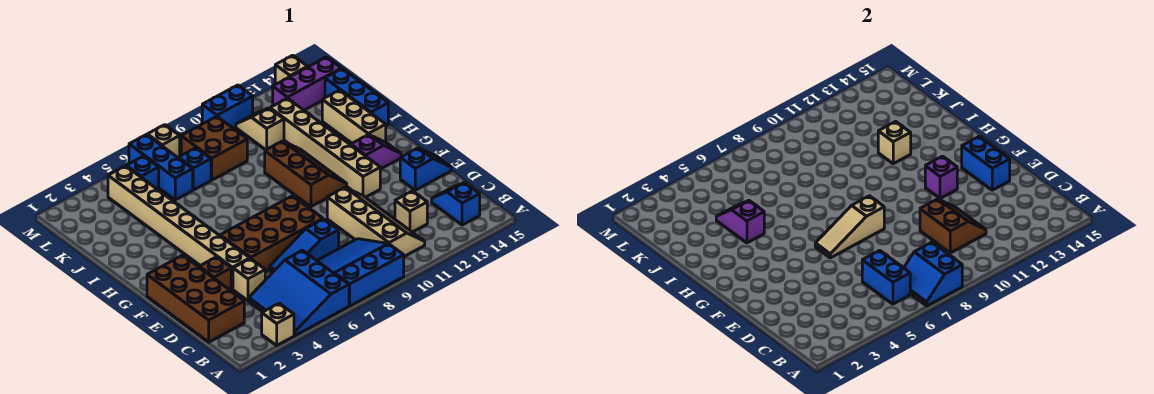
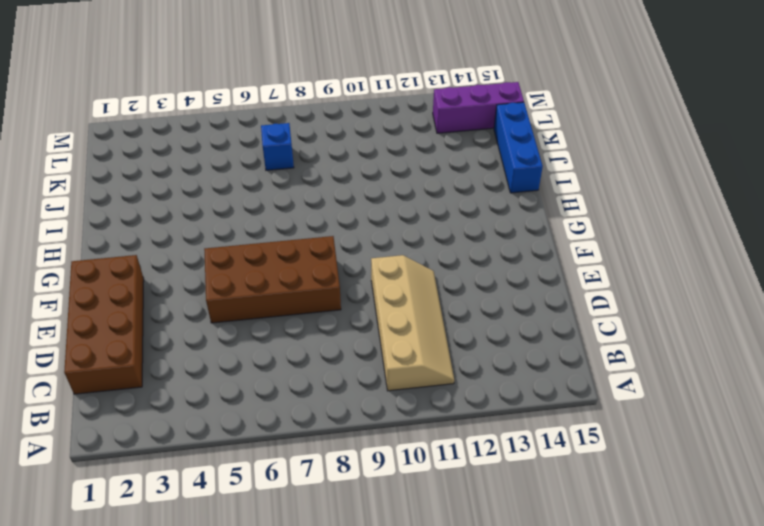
none -> tan 1x1 brick [262,303,294,345]
none -> blue 3x3 slope [249,250,349,336]
none -> blue 3x3 slope [317,239,404,306]
none -> blue 1x2 slope [432,183,480,225]

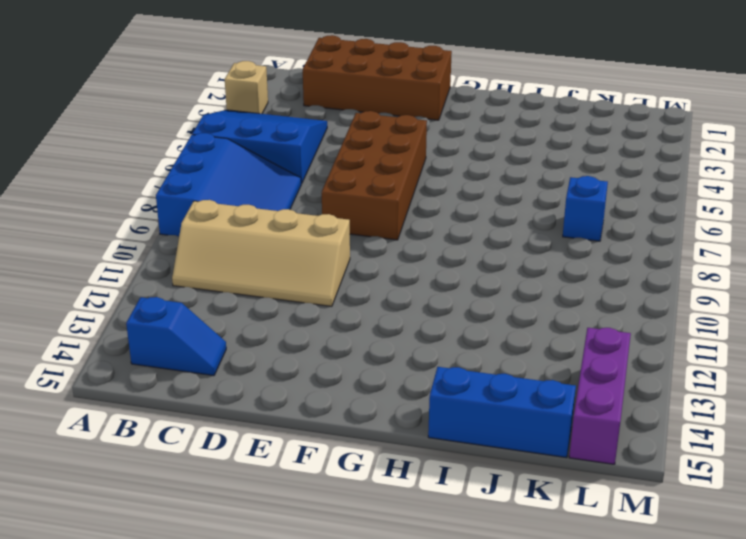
none -> tan 1x1 brick [395,191,427,232]
none -> tan 1x1 brick [233,259,265,301]
none -> blue 1x3 slope [270,219,339,272]
none -> brown 1x1 brick [199,257,231,290]

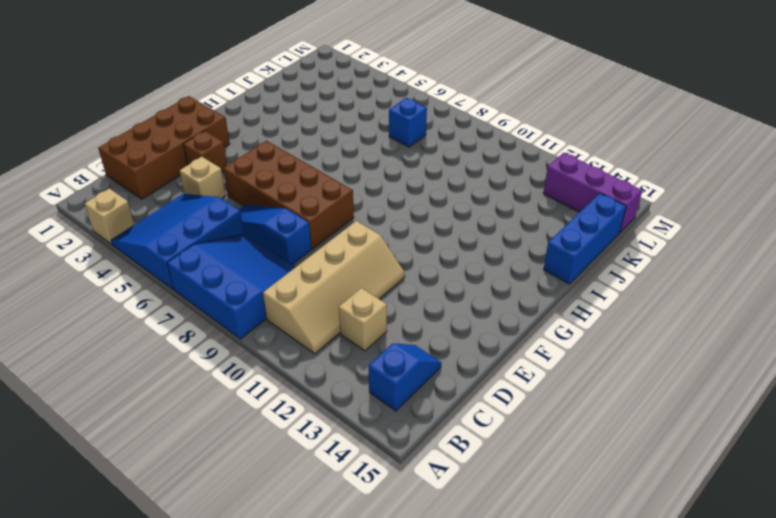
none -> tan 1x8 brick [108,166,250,289]
none -> blue 1x2 slope [400,148,451,190]
none -> tan 1x6 brick [270,98,380,197]
none -> brown 2x3 slope [265,141,347,207]

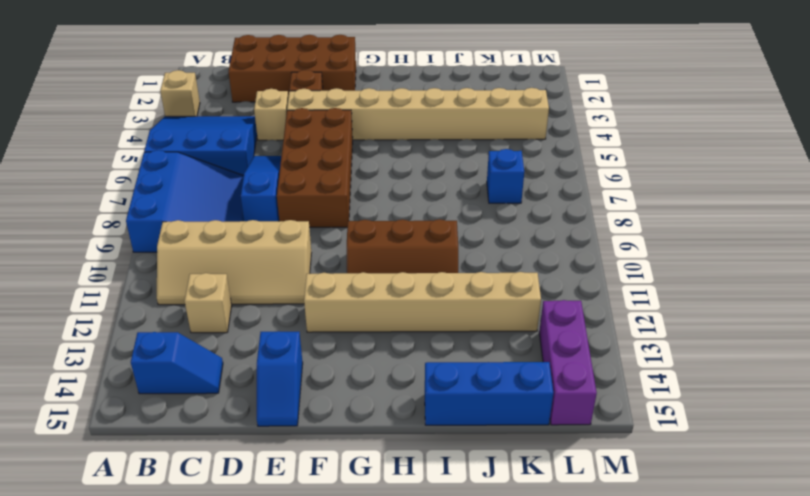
none -> purple 1x2 slope [351,134,401,169]
none -> tan 1x3 brick [322,90,386,143]
none -> blue 1x3 brick [129,135,193,200]
none -> brown 2x2 brick [181,117,247,180]

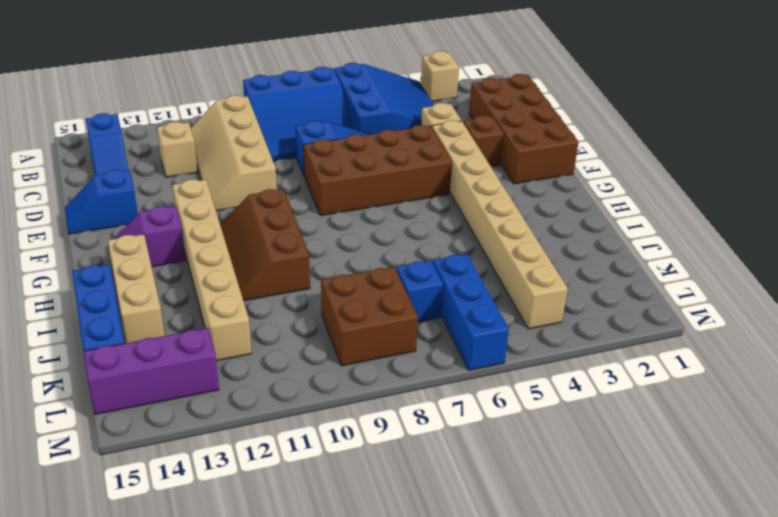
none -> tan 1x2 slope [236,108,284,150]
none -> blue 1x1 brick [126,156,159,190]
none -> tan 1x1 brick [147,125,180,158]
none -> blue 1x2 brick [202,85,253,129]

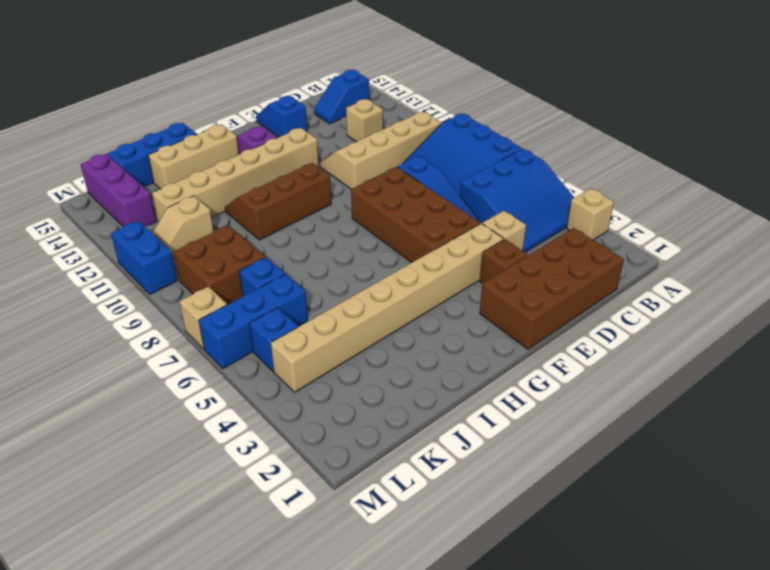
none -> tan 1x1 brick [275,55,308,84]
none -> blue 2x2 slope [904,242,962,306]
none -> blue 1x2 brick [862,250,910,304]
none -> brown 2x2 slope [920,199,986,253]

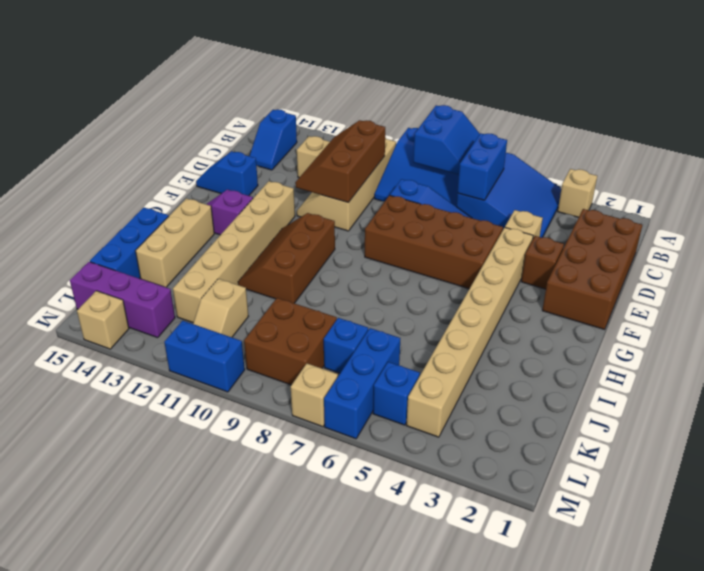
brown 2x3 slope [295,120,385,203] -> brown 2x2 slope [920,199,986,253]
none -> blue 1x2 brick [962,137,1010,190]
none -> tan 1x3 slope [815,196,884,258]
none -> purple 1x1 brick [925,156,957,198]
none -> purple 1x2 slope [716,201,764,243]

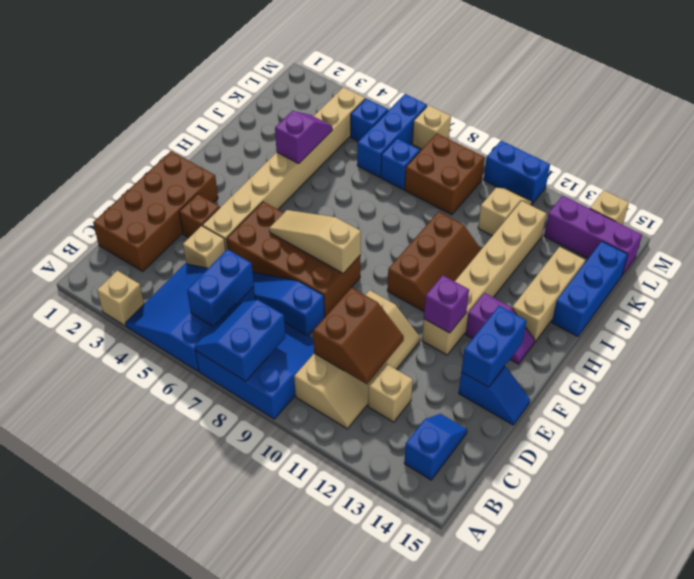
none -> tan 1x1 brick [878,121,911,164]

